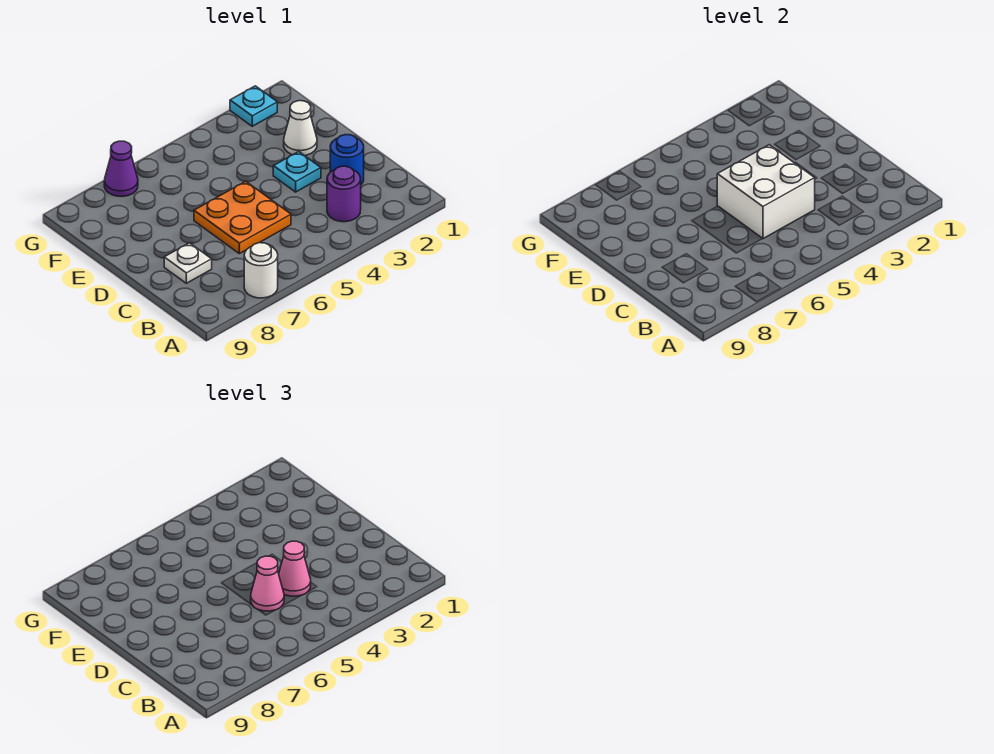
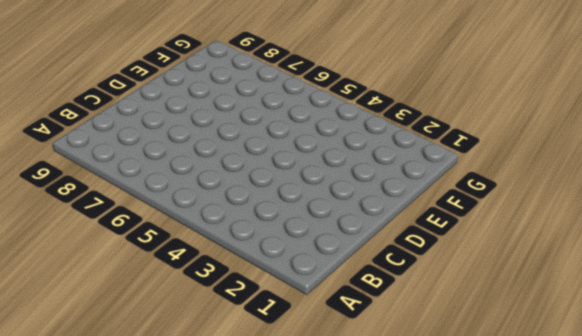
none -> white 1x1 round brick [244,243,278,298]
none -> purple 1x1 round brick [327,166,361,222]
none -> blue 1x1 round brick [330,135,364,185]

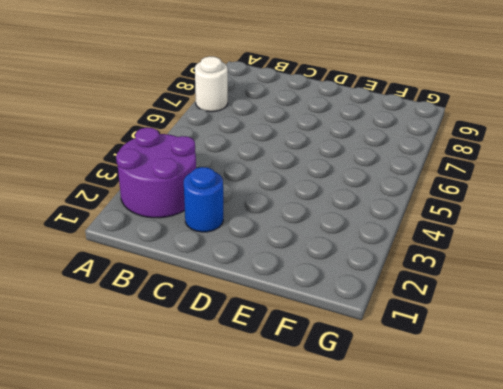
purple 2x2 round brick [116,127,196,218] -> purple 1x1 round brick [327,166,361,222]
none -> orange 2x2 plate [194,181,291,254]
none -> white 1x1 plate [164,243,212,283]
none -> cyan 1x1 plate [273,152,321,192]

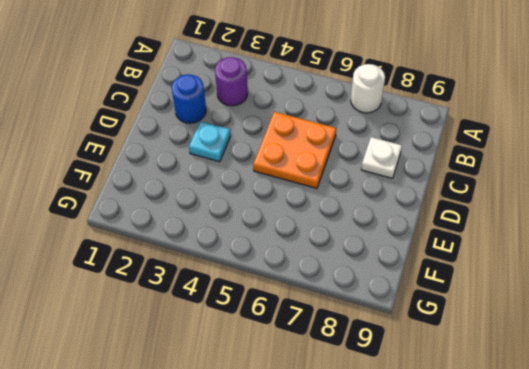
none -> white 1x1 cone [284,101,317,156]
none -> cyan 1x1 plate [230,86,277,126]
none -> purple 1x1 cone [104,141,138,197]

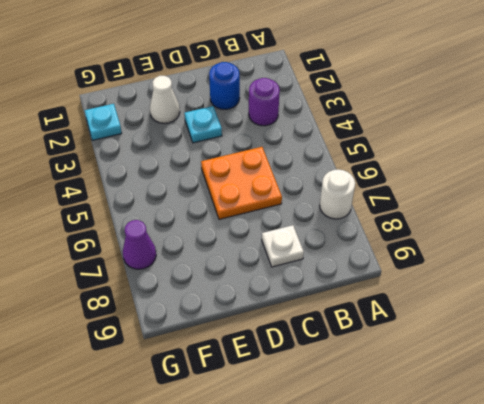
none -> white 2x2 brick [717,145,815,239]
none -> pink 1x1 cone [279,541,311,596]
none -> pink 1x1 cone [251,556,284,611]

